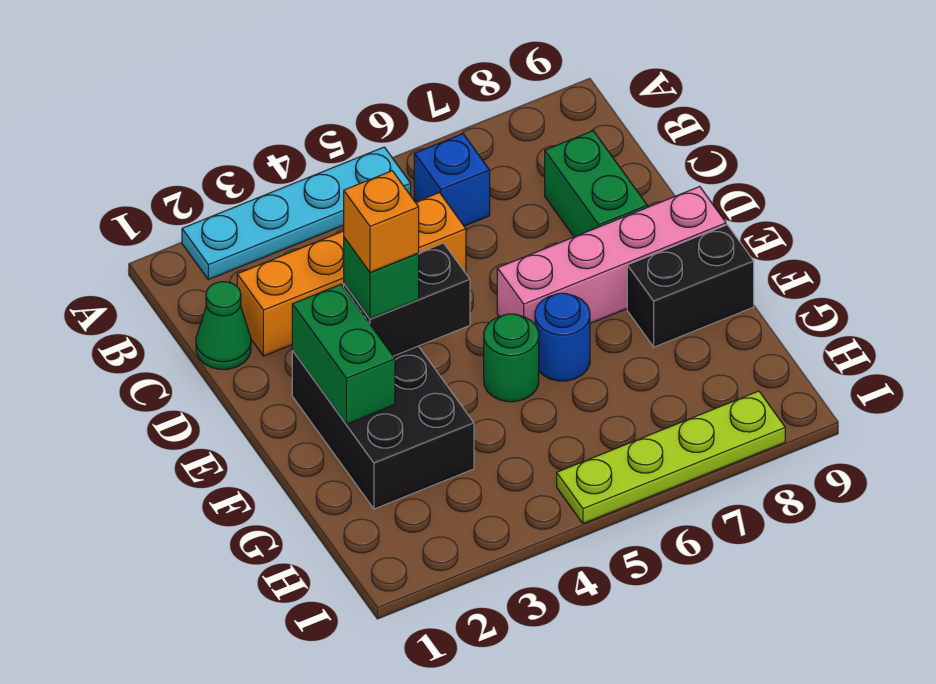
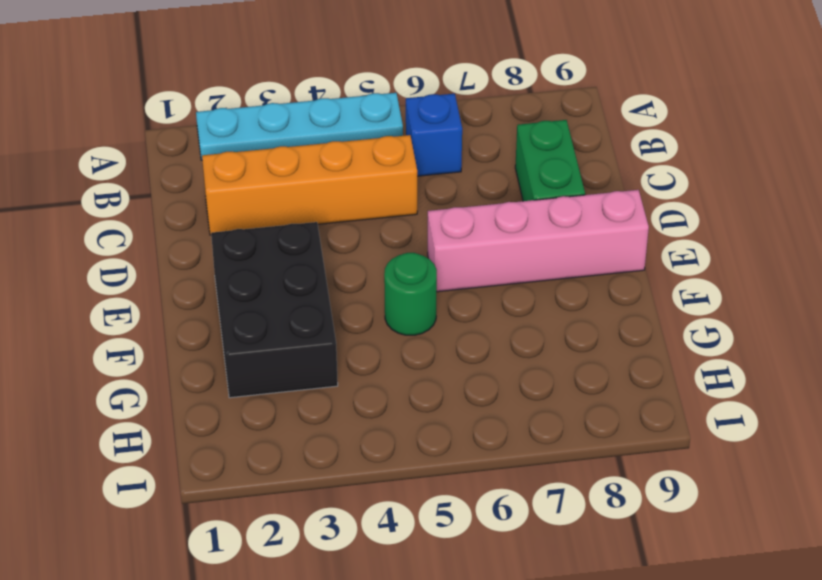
none -> green 1x1 cone [196,282,251,369]
none -> blue 1x1 round brick [535,293,590,381]
none -> black 1x2 brick [627,225,754,347]

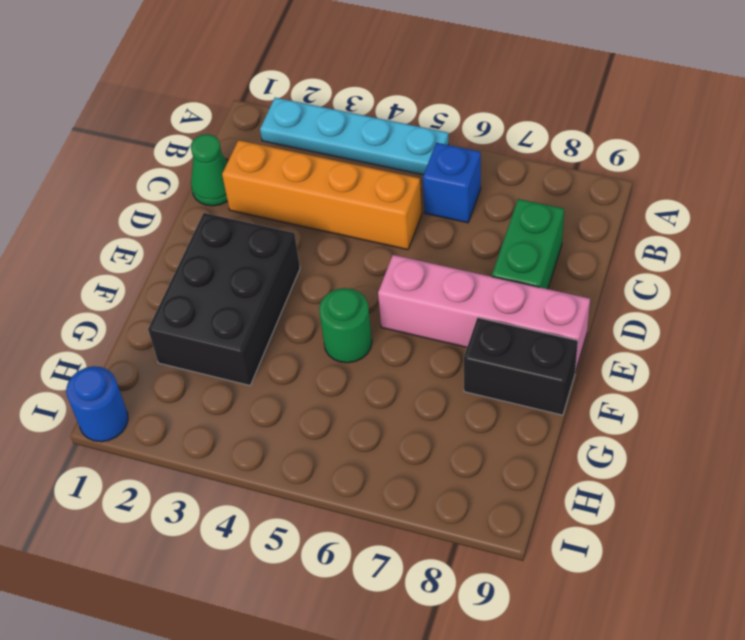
blue 1x1 round brick [66,366,128,442] -> blue 1x1 round brick moved to [535,293,590,381]
none -> lime 1x4 plate [557,391,785,524]
none -> green 1x2 brick [292,284,395,424]
none -> black 1x2 brick [344,243,470,356]

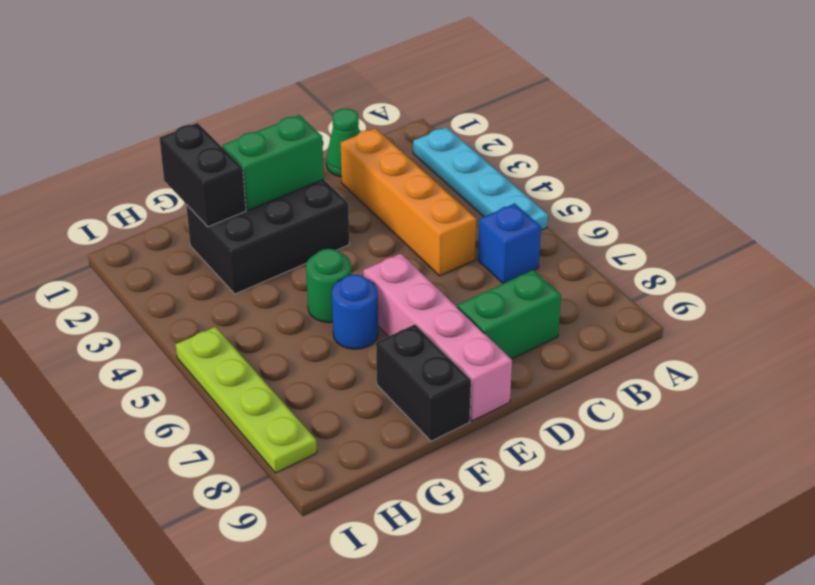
black 1x2 brick [160,123,246,227] -> black 1x2 brick moved to [344,243,470,356]
none -> green 1x1 brick [344,238,419,319]
none -> orange 1x1 brick [344,171,419,272]

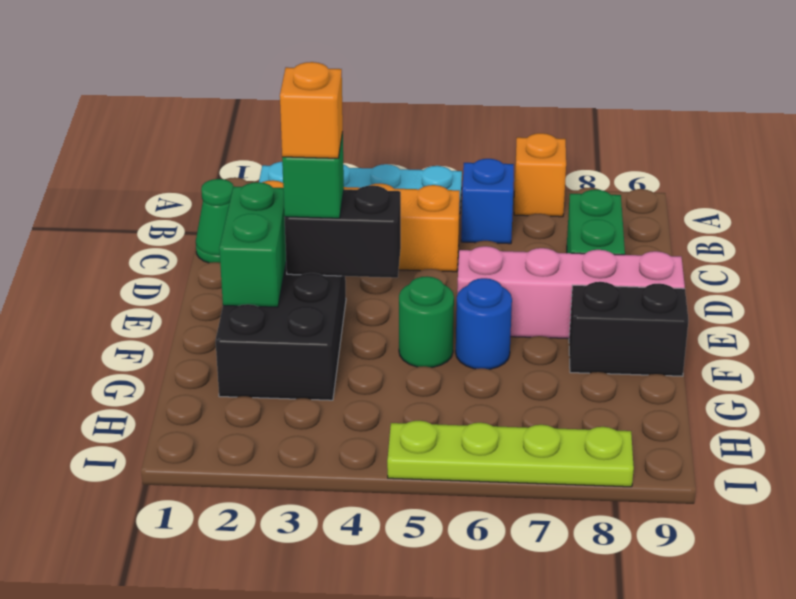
orange 1x1 brick [514,133,566,217] -> none

